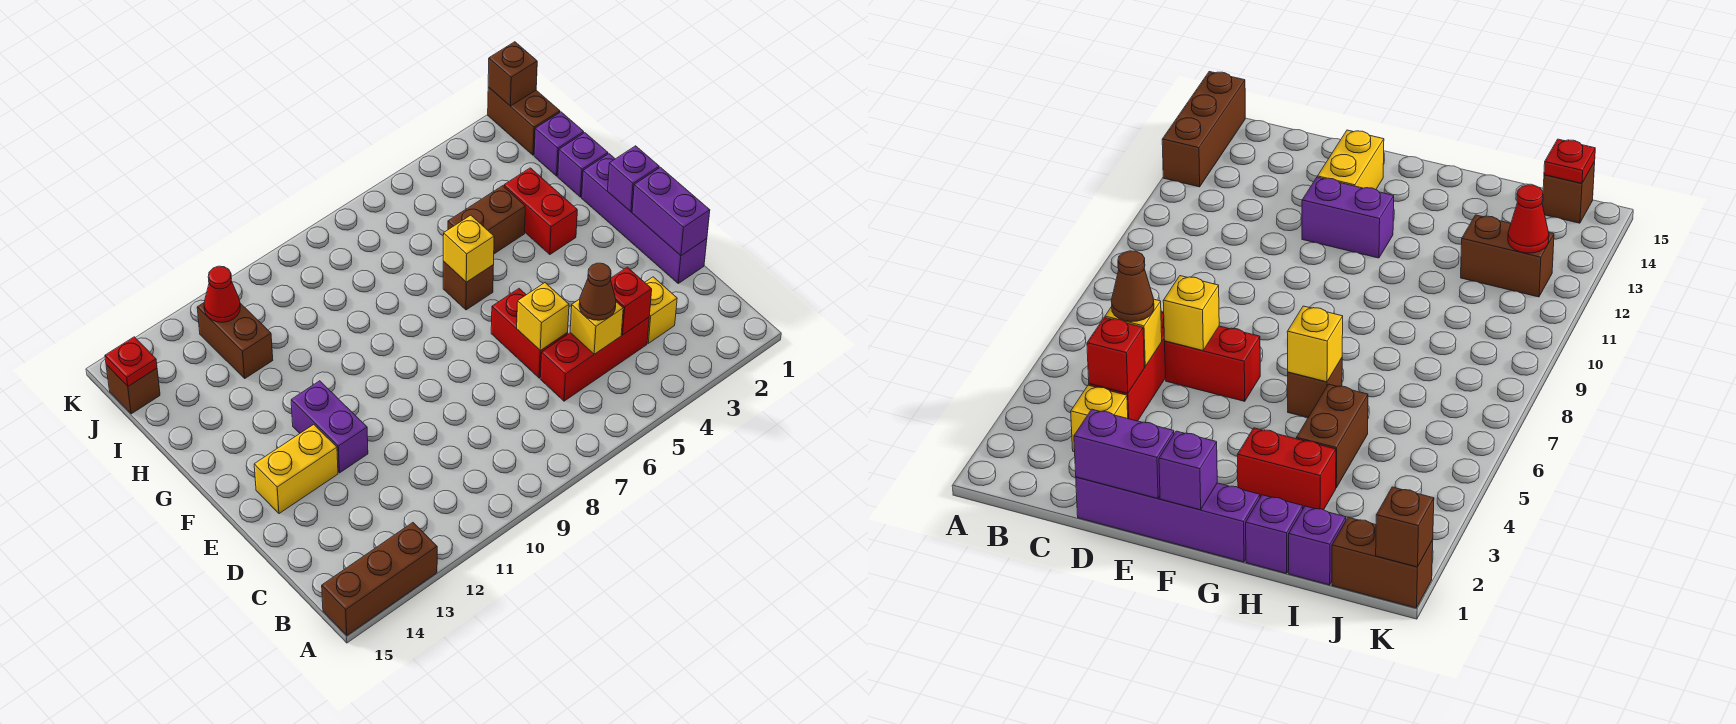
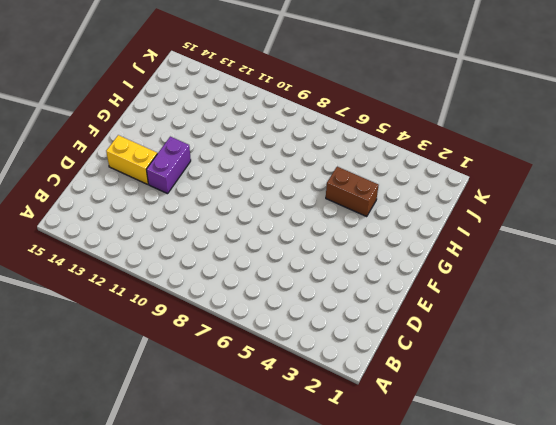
none -> brown 1x3 brick [322,523,437,635]
none -> yellow 1x1 brick [645,277,677,343]
none -> red 1x3 brick [540,318,649,401]

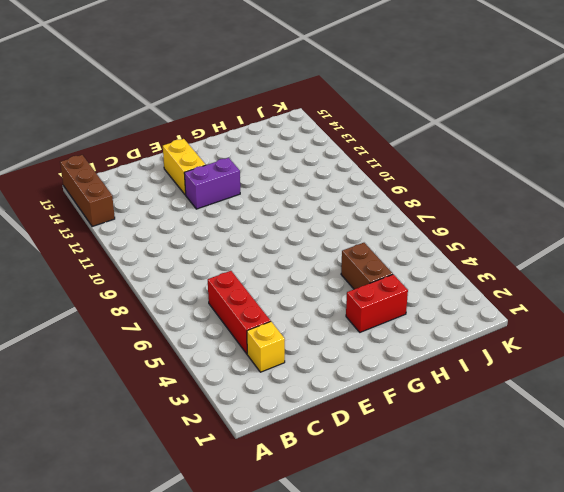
none -> purple 1x4 brick [582,154,707,283]
none -> red 1x2 brick [491,289,568,378]
none -> brown 1x1 brick [443,262,493,310]

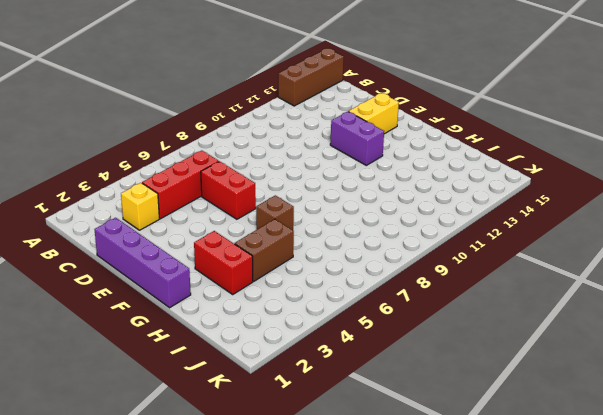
none -> purple 1x1 brick [558,133,608,197]
none -> purple 1x1 brick [534,112,584,176]
none -> brown 1x2 brick [197,303,273,378]

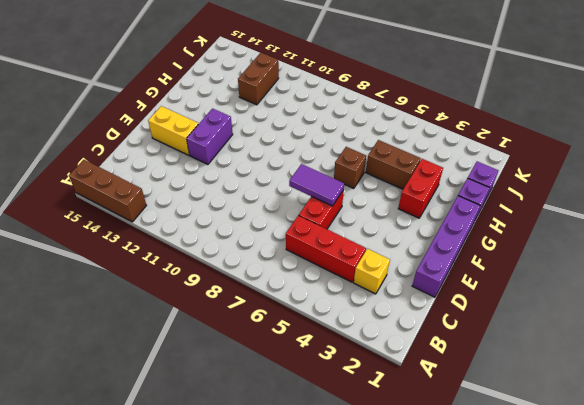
purple 1x2 tile [289,164,344,206] -> none
none -> brown 1x2 brick [488,87,560,155]
none -> brown 1x1 brick [106,365,160,414]
none -> red 1x1 brick [610,267,652,335]

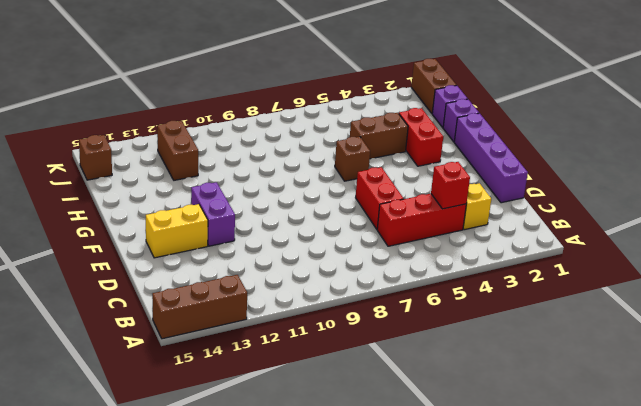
none -> yellow 1x1 brick [570,299,623,354]
none -> purple 1x2 brick [632,167,710,256]
none -> yellow 1x1 brick [517,283,569,351]

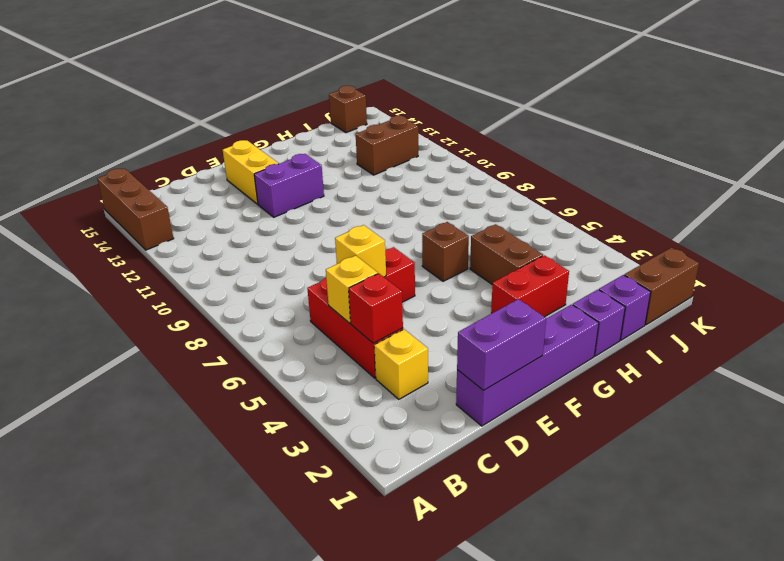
none -> purple 1x1 brick [608,146,659,212]
none -> yellow 1x1 brick [443,215,494,282]
none -> red 1x1 cone [204,266,240,322]

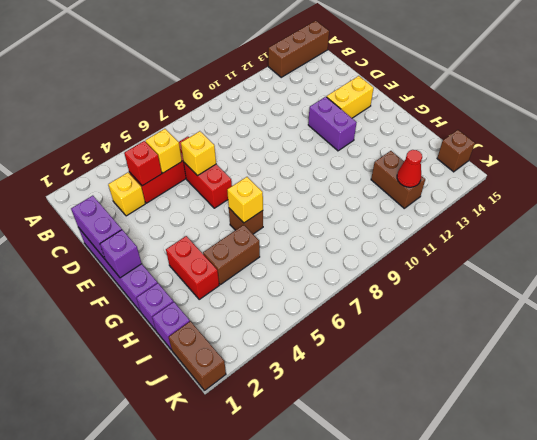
none -> red 1x1 plate [105,337,157,386]
none -> brown 1x1 brick [488,42,537,106]
none -> brown 1x1 cone [579,263,616,320]

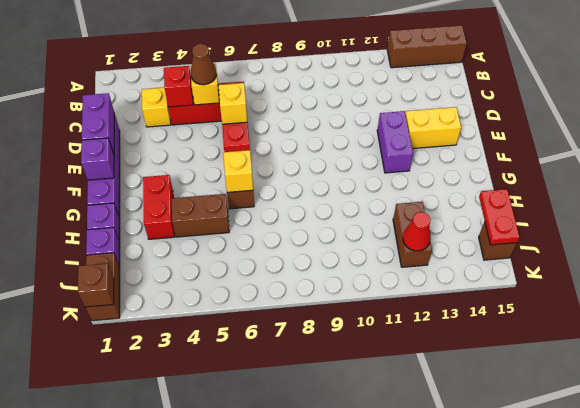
red 1x2 plate [479,189,520,245] -> red 1x1 plate [105,337,157,386]

